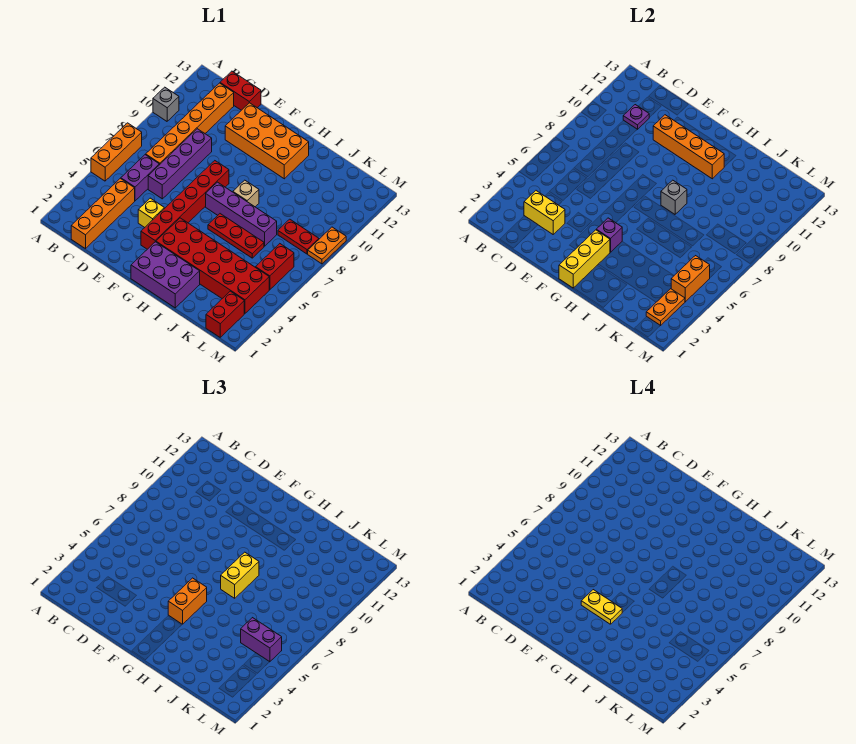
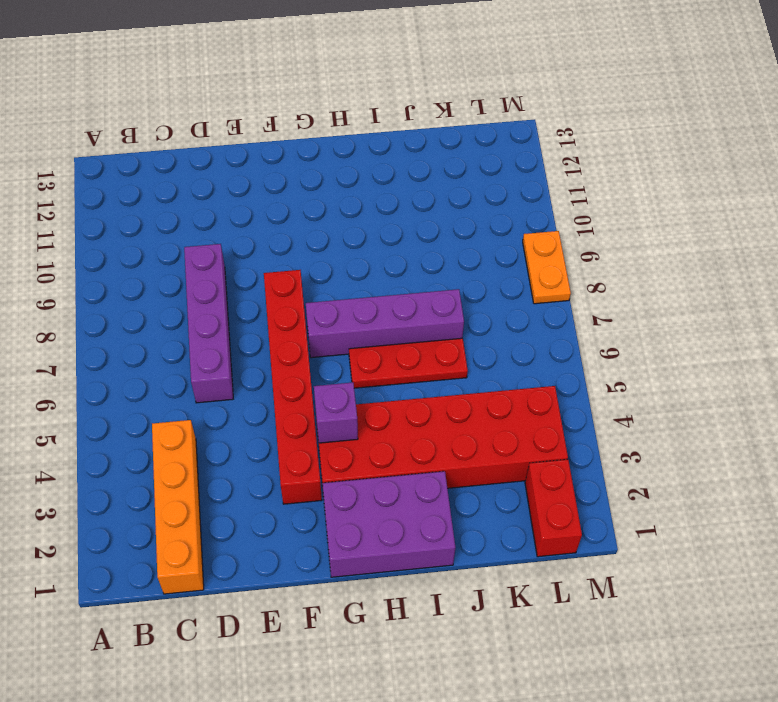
none -> orange 1x3 brick [91,123,142,181]
none -> grey 1x1 brick [153,87,179,121]
none -> purple 1x2 brick [121,155,159,201]
none -> orange 1x6 brick [146,83,234,165]

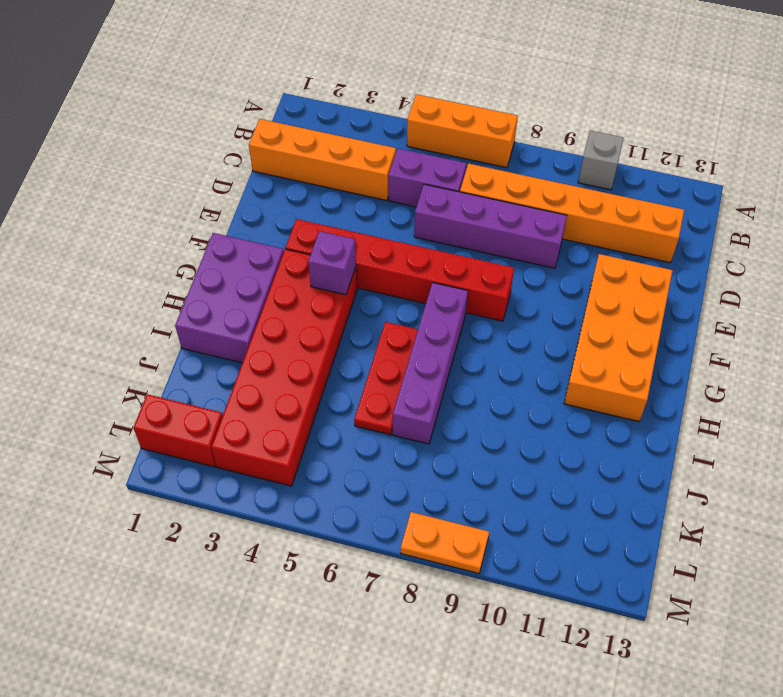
none -> red 1x2 brick [220,71,261,110]
none -> yellow 1x1 brick [138,198,164,227]
none -> tan 1x1 brick [233,180,259,207]
none -> red 1x2 plate [278,219,319,254]

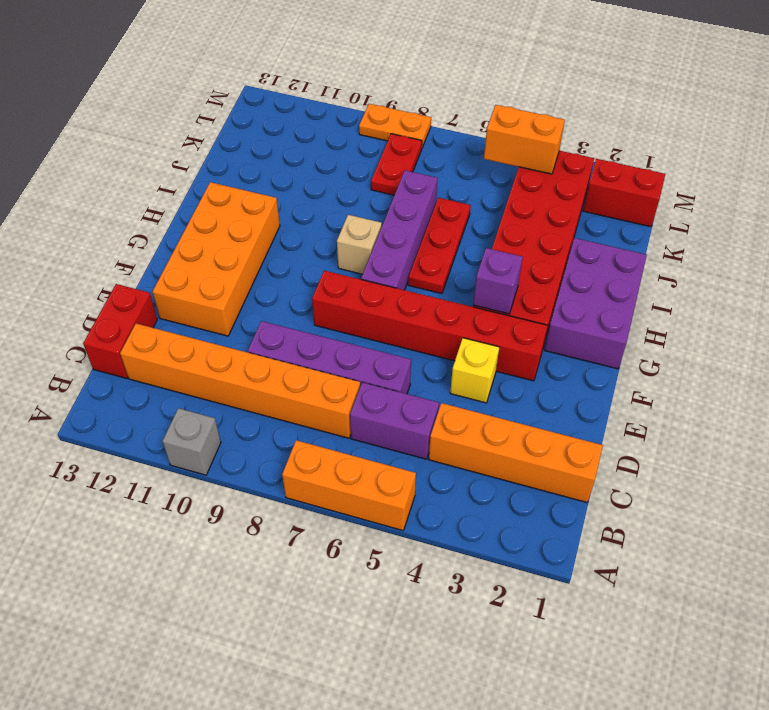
none -> red 1x2 brick [256,244,294,290]
none -> yellow 1x2 brick [524,191,565,234]
none -> purple 1x1 plate [623,105,649,129]
none -> orange 1x4 brick [653,115,724,179]

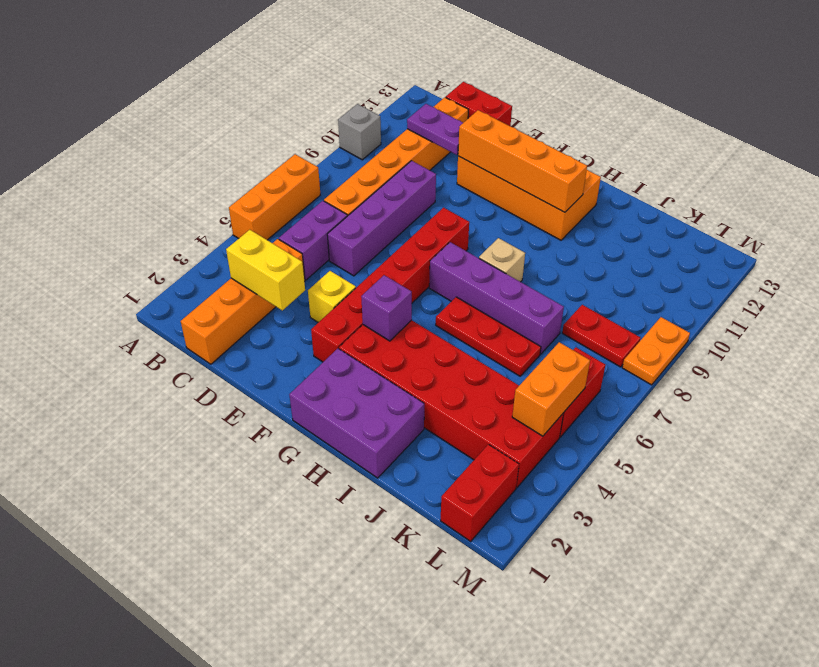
purple 1x2 plate [407,104,463,155] -> purple 1x1 plate [623,105,649,129]
none -> yellow 1x3 brick [559,230,610,288]
none -> grey 1x1 brick [661,180,687,214]
none -> orange 1x2 plate [646,289,685,326]
none -> orange 1x2 brick [168,578,207,624]

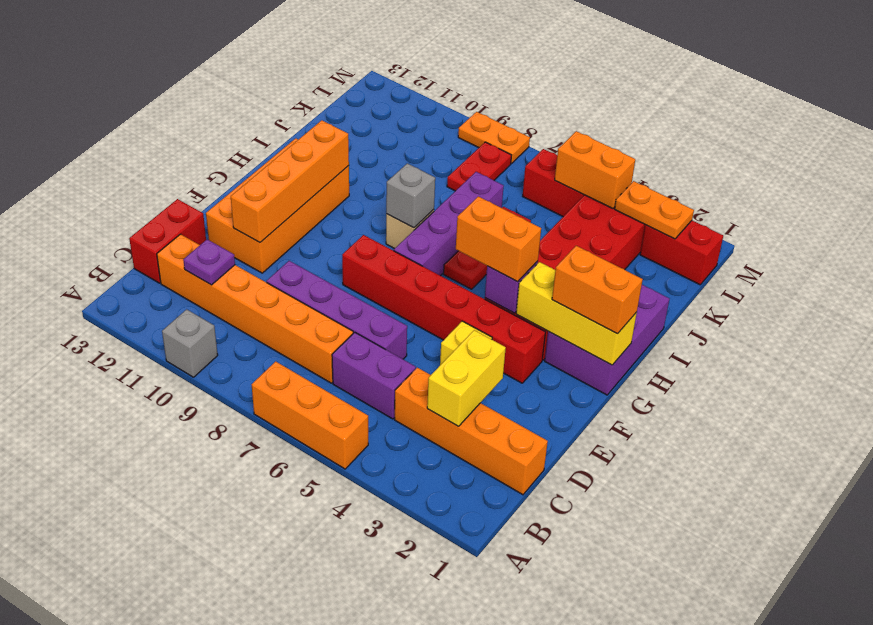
orange 1x2 brick [552,246,643,334] -> none
none -> yellow 1x2 brick [221,552,259,598]
none -> purple 1x2 brick [241,618,282,662]
none -> yellow 1x2 plate [581,590,622,624]

